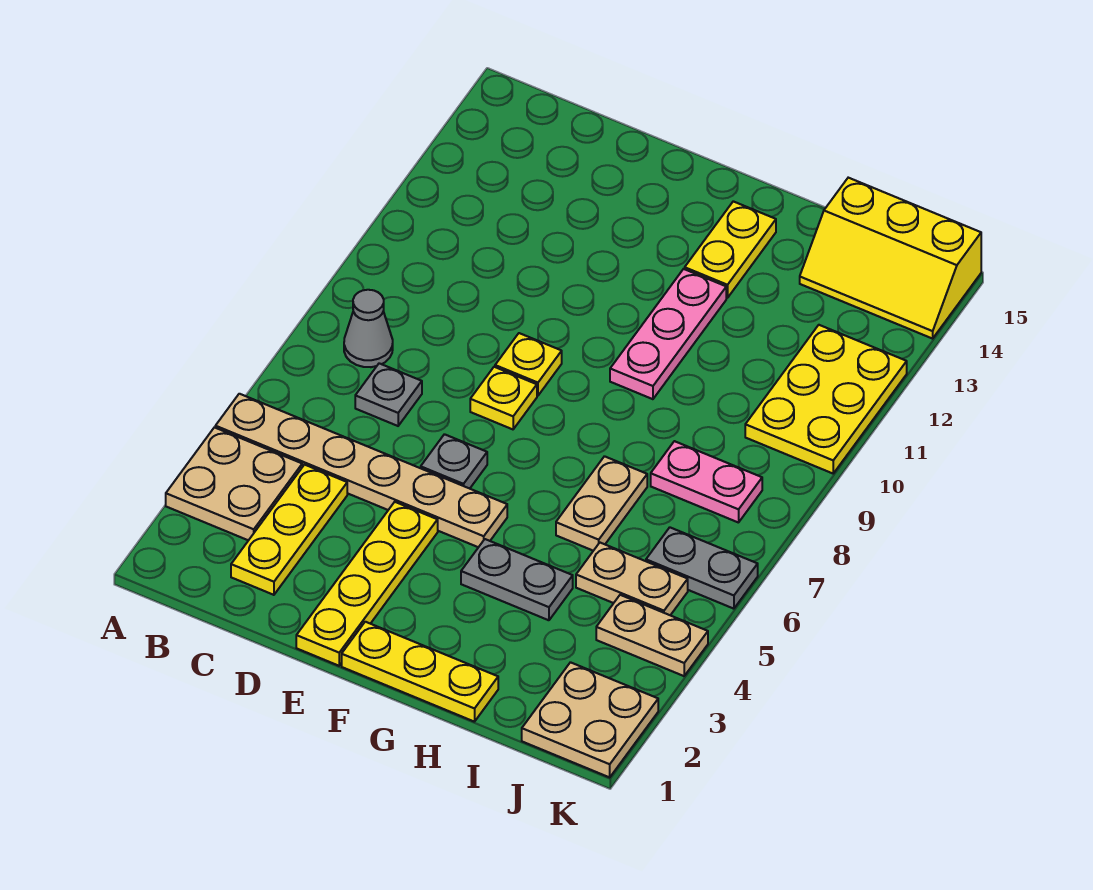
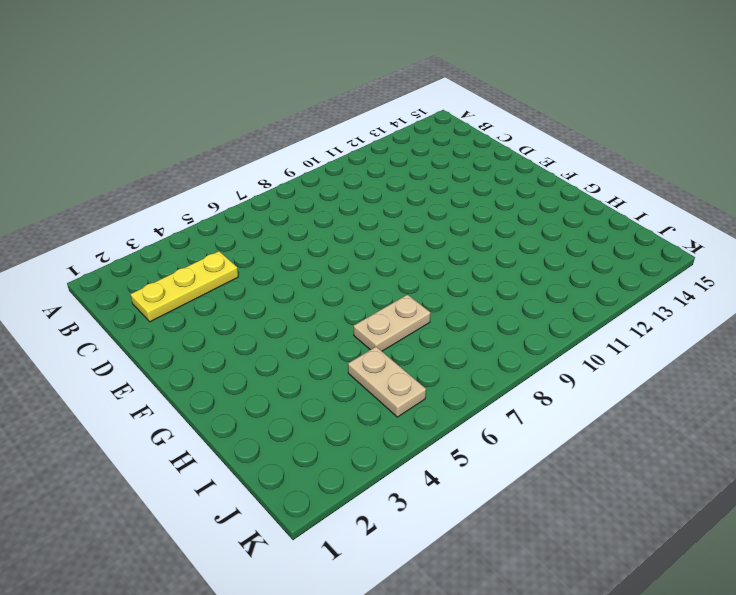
none -> tan 2x2 plate [166,427,302,540]
none -> tan 1x6 plate [215,394,507,547]
none -> grey 1x1 cone [344,290,393,367]

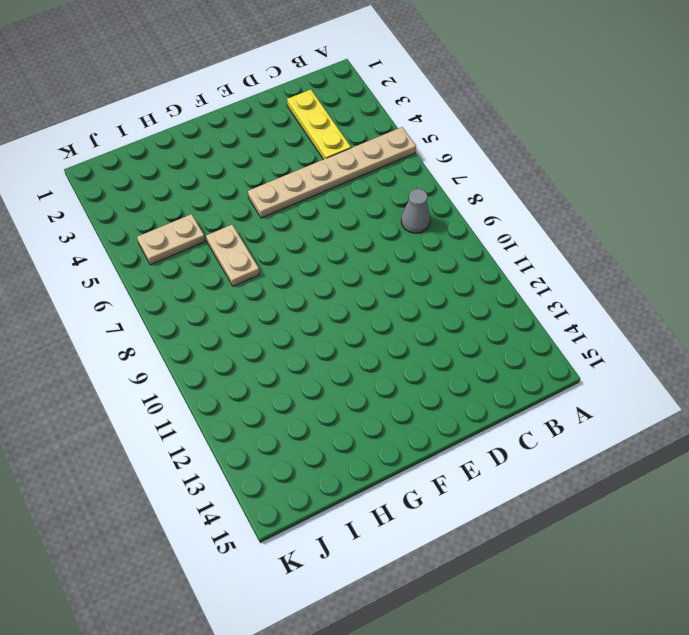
none -> tan 2x2 plate [166,427,302,540]
none -> grey 1x1 plate [355,363,422,426]
none -> yellow 1x4 plate [296,502,438,666]

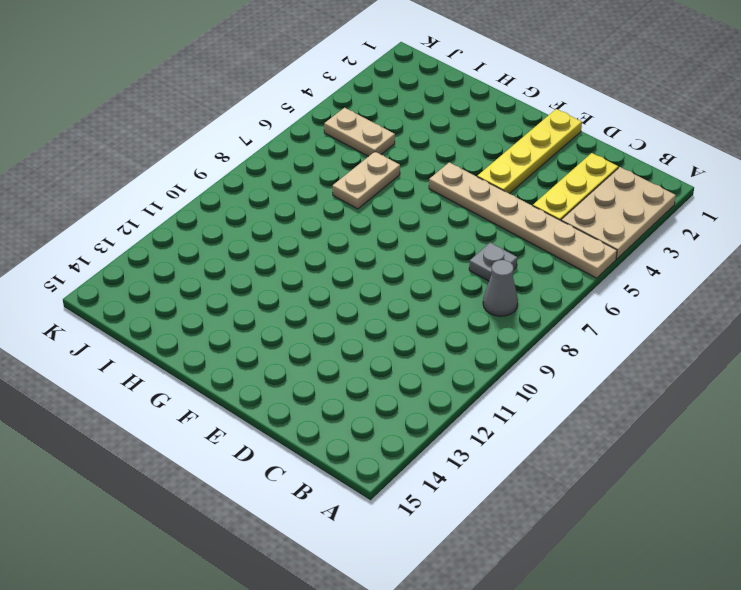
tan 2x3 plate [561,167,676,259] -> tan 2x2 plate [166,427,302,540]
none -> grey 1x1 plate [421,434,487,489]
none -> yellow 1x1 plate [470,367,537,429]
none -> yellow 1x1 plate [495,333,562,396]

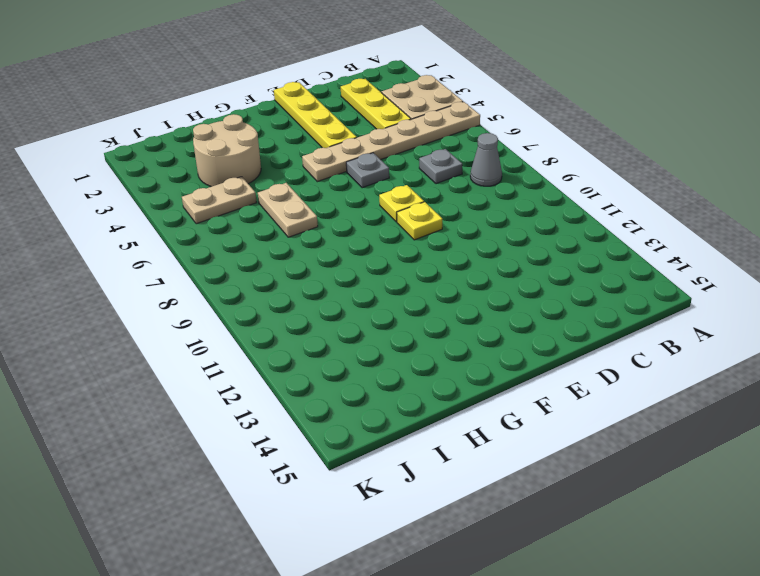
tan 2x2 round brick [193,114,261,187] -> grey 1x2 plate [461,539,573,620]
none -> yellow 1x3 plate [342,622,498,722]
none -> pink 1x3 plate [610,269,726,399]
none -> yellow 1x2 plate [685,201,776,298]

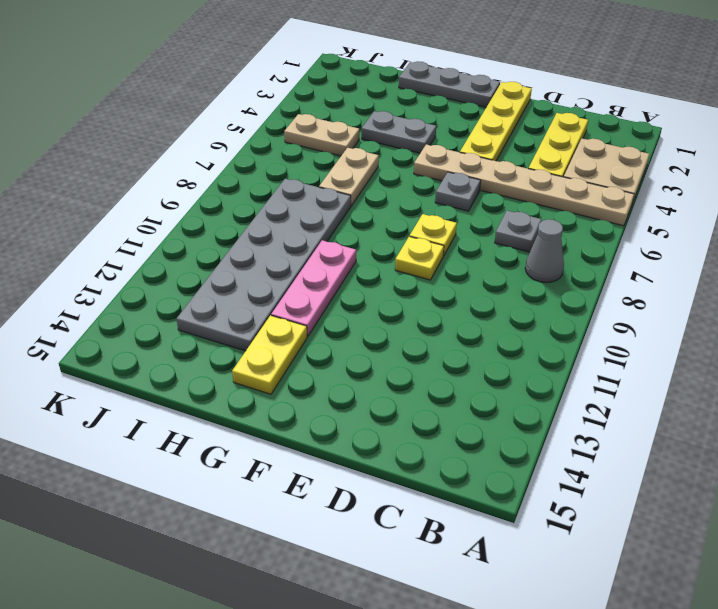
grey 1x3 plate [399,61,500,107] -> yellow 1x3 plate [342,622,498,722]
grey 2x6 plate [177,179,351,351] -> pink 1x2 plate [651,441,762,523]
none -> yellow 2x3 slope [800,178,981,339]
none -> tan 2x2 plate [522,662,658,777]
none -> tan 1x2 plate [596,595,708,676]

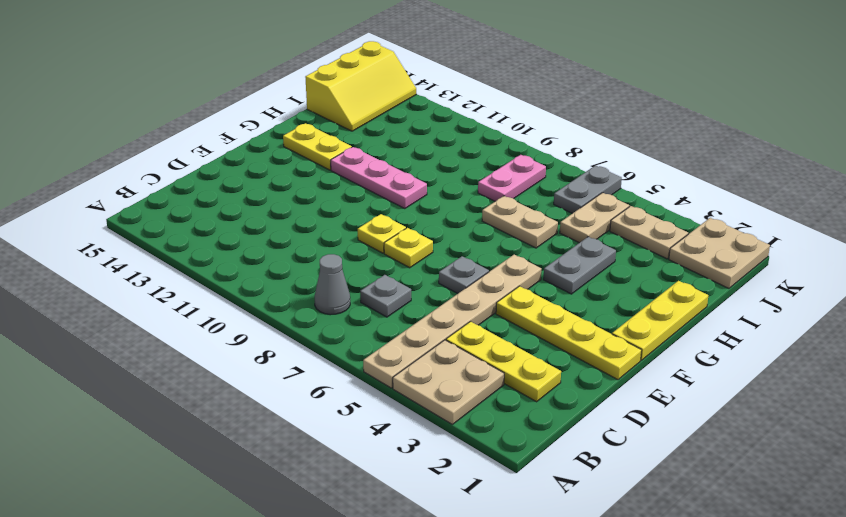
tan 1x2 plate [610,206,688,259] -> tan 1x2 plate turned to [596,595,708,676]
none -> yellow 2x3 plate [745,325,907,473]

